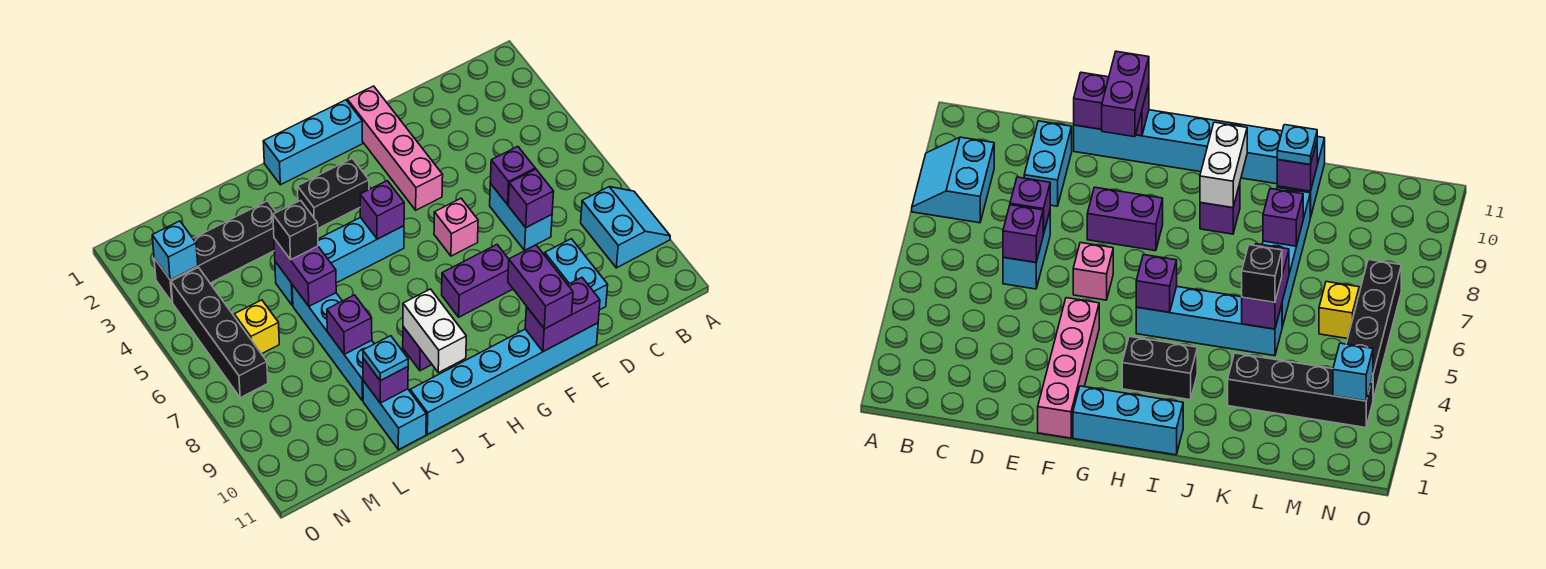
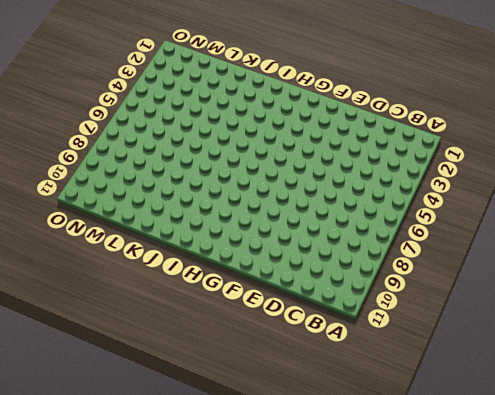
none -> cyan 2x2 slope [581,187,670,268]
none -> cyan 1x2 brick [490,184,552,251]
none -> cyan 1x2 brick [545,239,608,310]

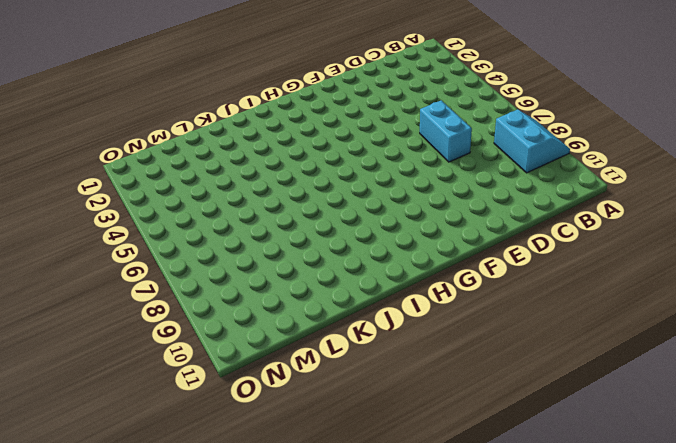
none -> cyan 1x2 brick [545,239,608,310]
none -> cyan 1x6 brick [410,323,598,434]
none -> pink 1x4 brick [347,86,443,210]

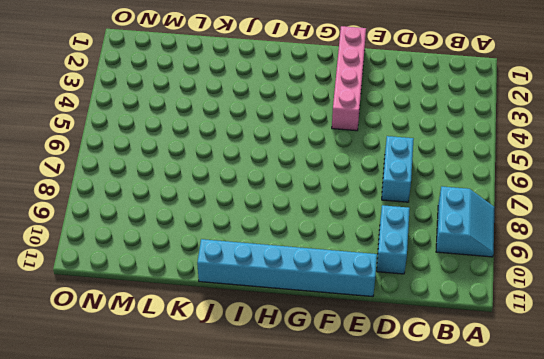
none -> pink 1x1 brick [434,198,478,256]
none -> purple 1x2 brick [442,245,513,317]
none -> cyan 1x3 brick [263,100,363,185]

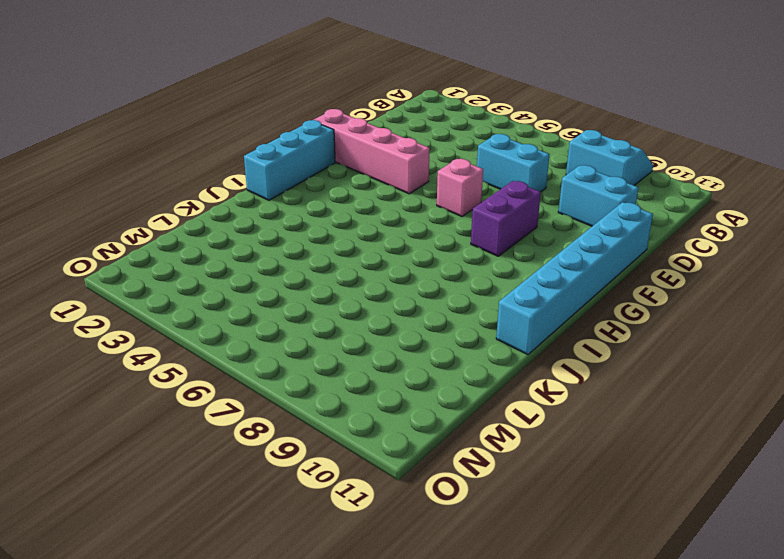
none -> black 1x2 brick [297,158,369,228]
none -> cyan 1x4 brick [275,217,404,305]
none -> purple 1x1 brick [403,327,432,371]

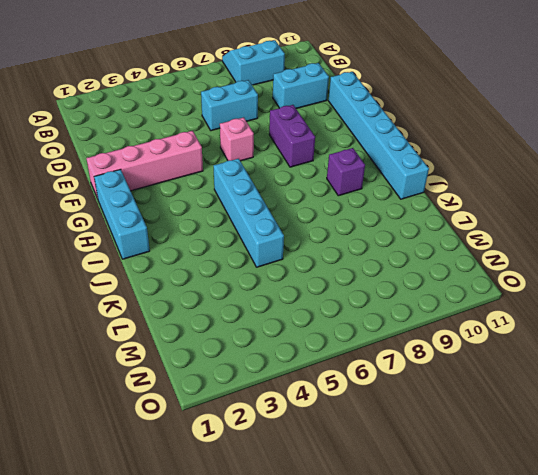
none -> black 1x2 brick [297,158,369,228]
none -> black 1x4 brick [154,201,276,302]
none -> cyan 1x4 brick [292,285,374,401]

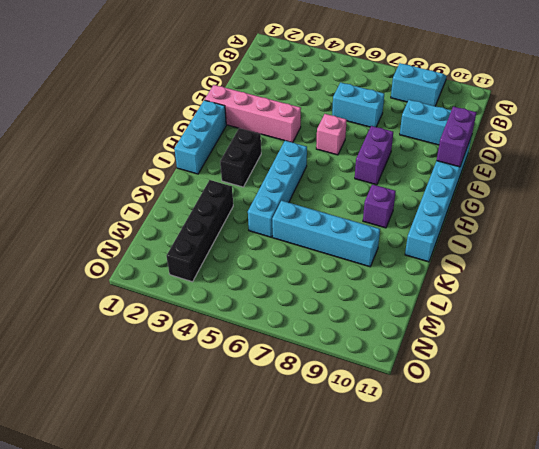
none -> cyan 1x2 brick [363,381,426,450]
none -> yellow 1x1 brick [234,300,279,354]
none -> black 1x4 brick [171,268,268,398]

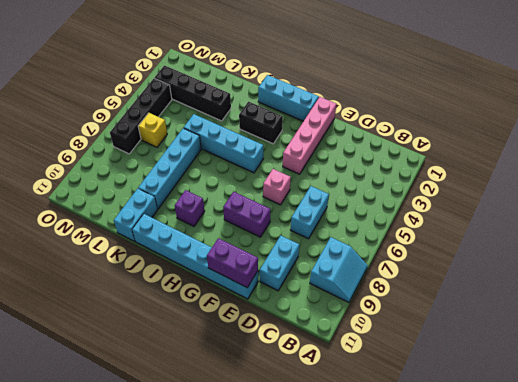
none -> purple 1x1 brick [490,146,535,205]
none -> purple 1x1 brick [508,169,554,227]
none -> purple 1x1 brick [360,181,404,239]

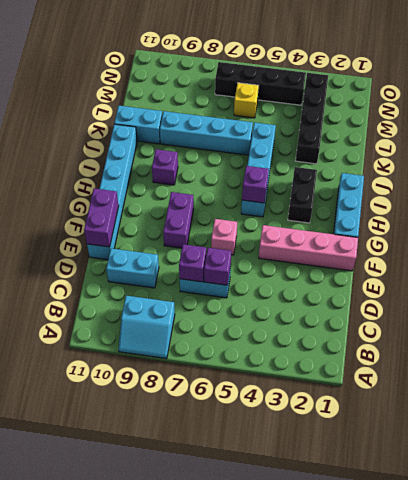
none -> white 1x2 brick [403,289,466,373]
none -> purple 1x2 brick [274,238,336,306]
none -> purple 1x1 brick [327,295,372,354]

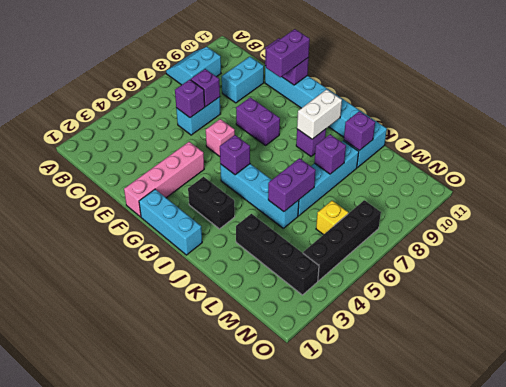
none -> cyan 1x1 brick [152,221,198,280]
none -> black 1x1 brick [273,200,318,260]
none -> cyan 1x1 plate [363,336,408,381]

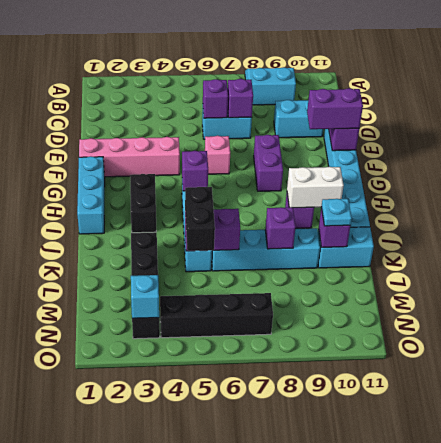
black 1x2 brick [185,187,215,251] -> black 1x1 brick [273,200,318,260]
none -> yellow 1x1 brick [234,300,279,354]

